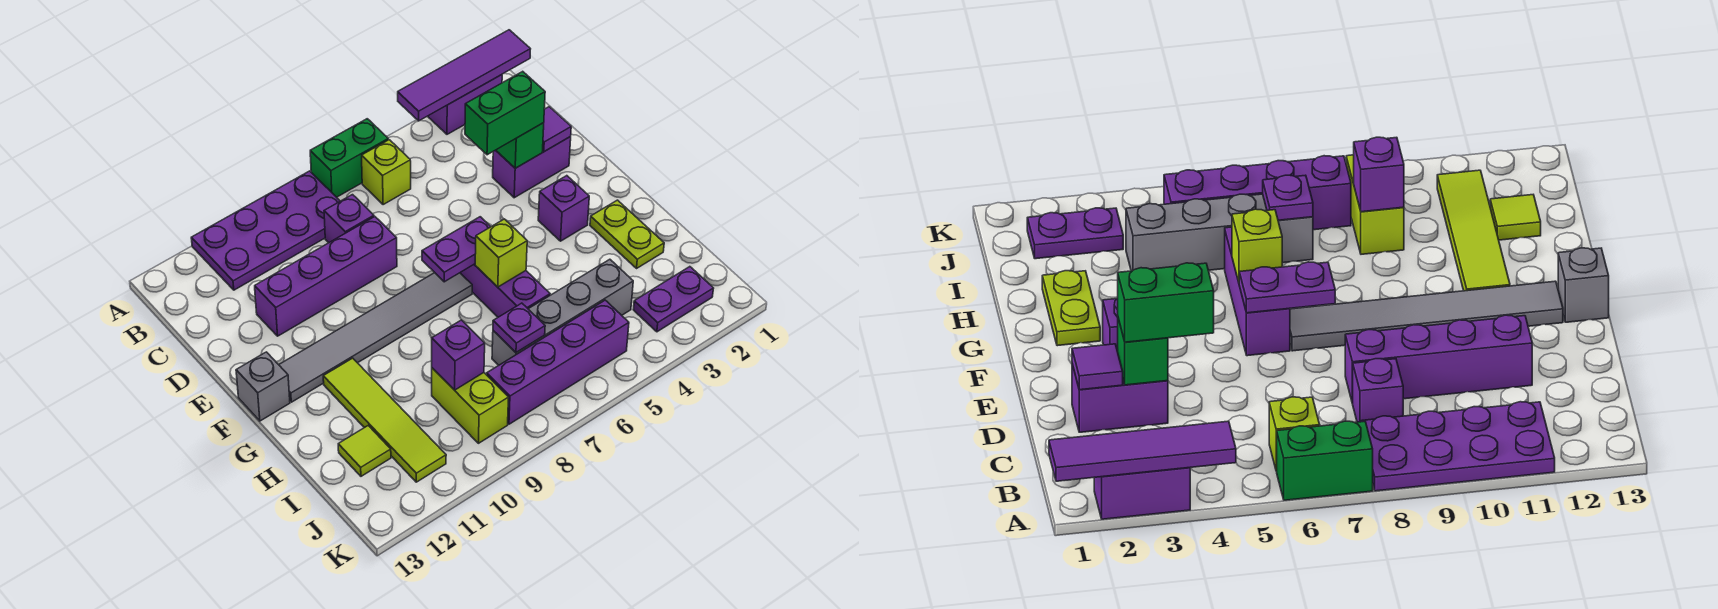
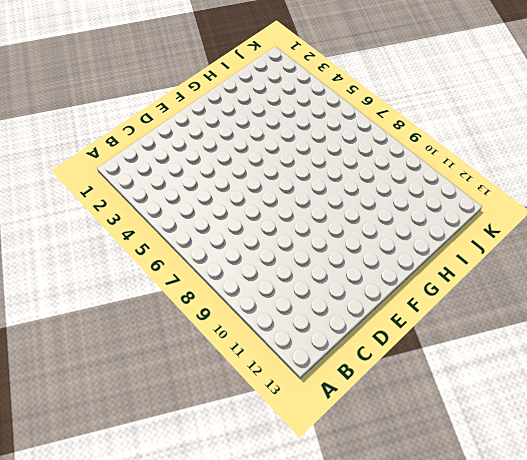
none -> purple 1x2 brick [428,75,502,134]
none -> green 1x2 brick [310,119,388,197]
none -> purple 2x4 plate [191,171,340,290]

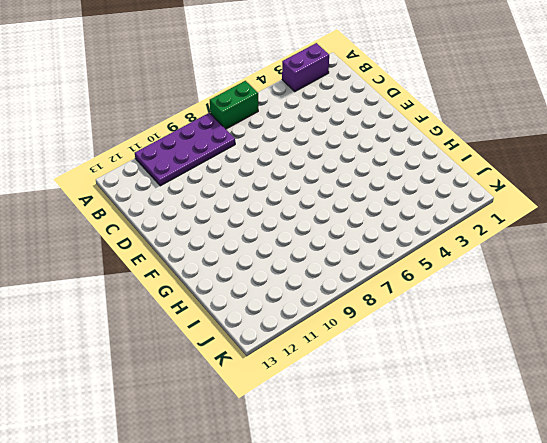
none -> lime 1x1 brick [362,140,411,205]
none -> purple 1x1 brick [324,195,374,243]
none -> purple 1x2 brick [493,137,571,198]

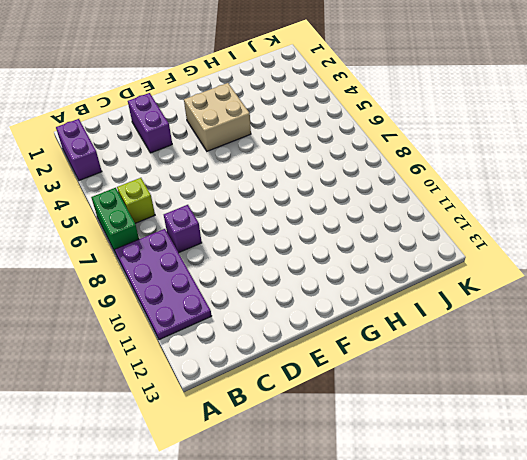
tan 2x2 brick [184,83,251,151] -> purple 1x1 brick [538,176,589,241]
none -> purple 1x4 brick [255,217,397,336]
none -> purple 1x3 brick [460,264,550,317]
none -> grey 1x6 tile [279,273,472,402]

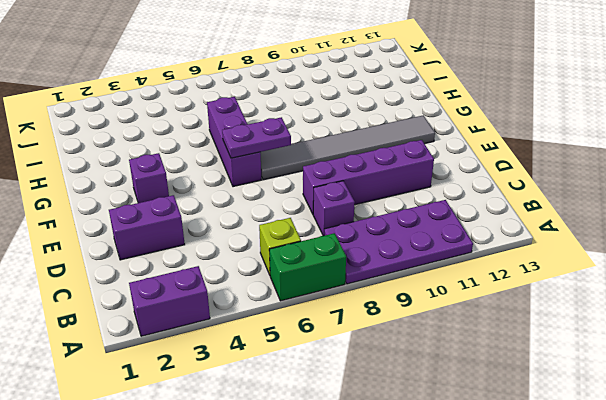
none -> grey 1x1 brick [236,352,290,421]
none -> lime 1x2 plate [590,200,664,268]
none -> lime 1x4 tile [323,358,446,482]

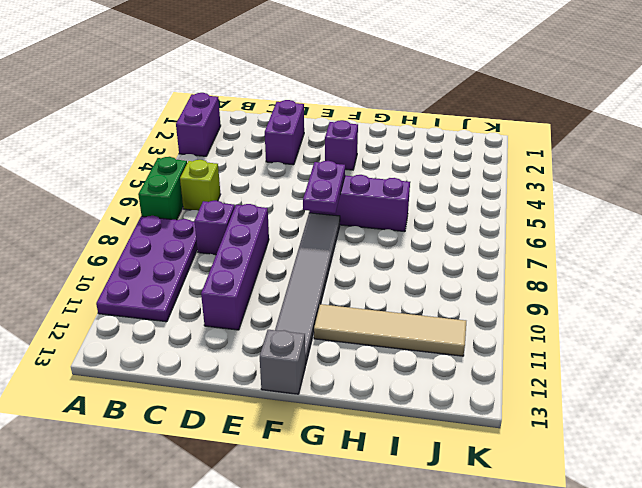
tan 1x4 tile [314,304,466,356] -> lime 1x4 tile [323,358,446,482]
none -> lime 1x2 plate [590,200,664,268]
none -> grey 1x4 brick [492,259,633,365]
none -> lime 1x2 brick [432,368,509,443]

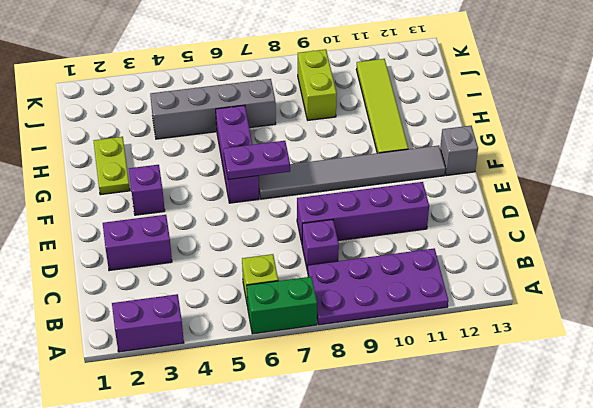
none -> lime 1x1 tile [338,426,391,476]
none -> purple 1x2 plate [633,267,714,332]
none -> purple 1x4 brick [487,300,629,424]

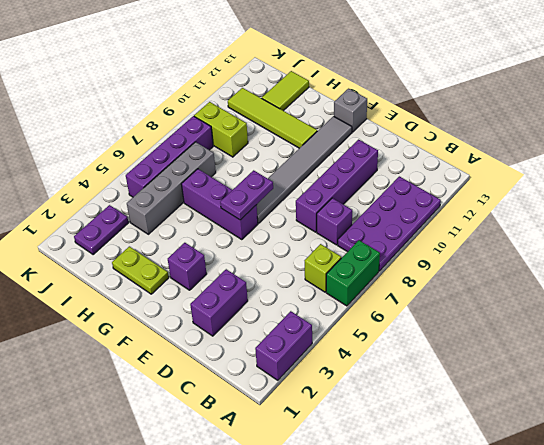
lime 1x2 tile [262,71,309,111] -> lime 1x1 tile [338,426,391,476]
none -> purple 1x4 tile [398,30,530,121]
none -> purple 1x1 tile [543,107,571,152]
none -> green 1x1 brick [496,123,544,168]

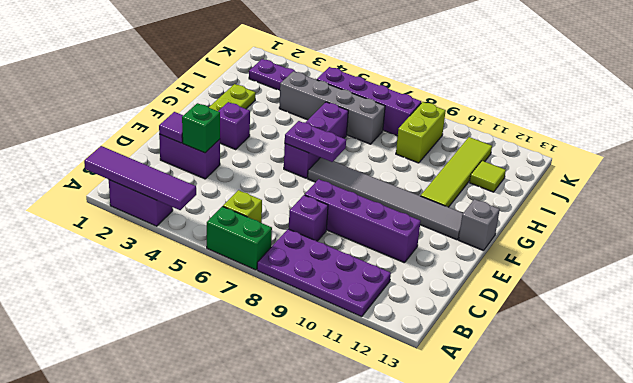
none -> lime 1x1 brick [475,219,527,287]
none -> purple 1x1 plate [493,303,545,353]
none -> purple 1x1 brick [432,320,485,390]

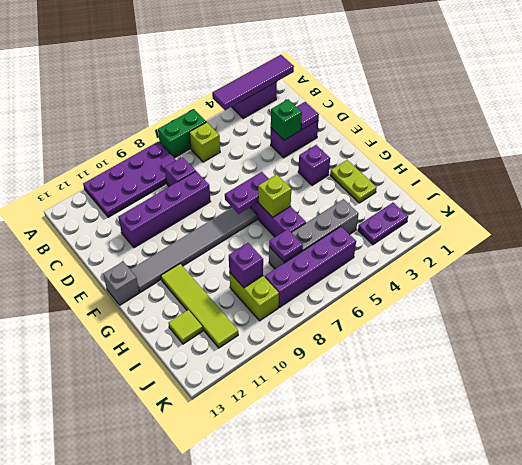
none -> green 1x2 brick [465,71,545,155]

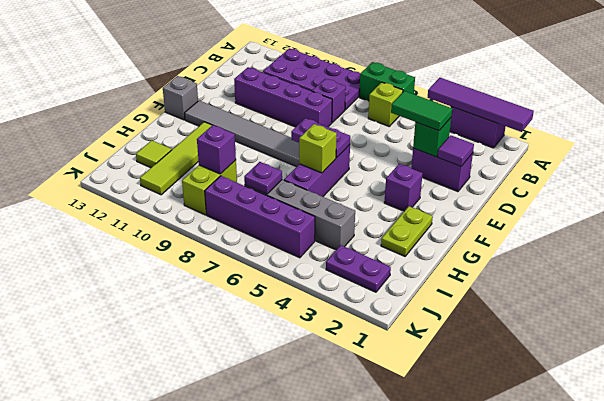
green 1x2 tile [391,91,452,131] -> green 1x2 brick [465,71,545,155]

